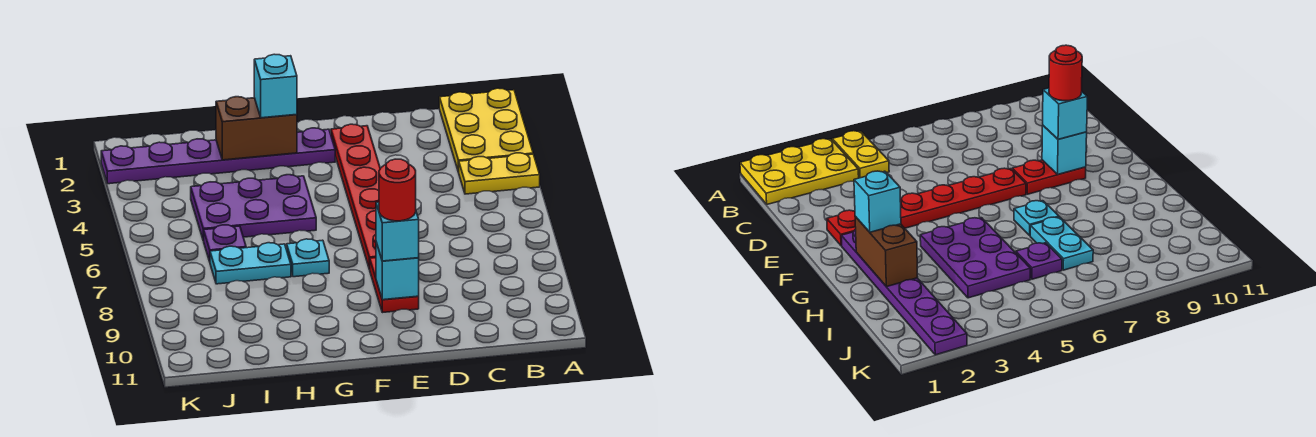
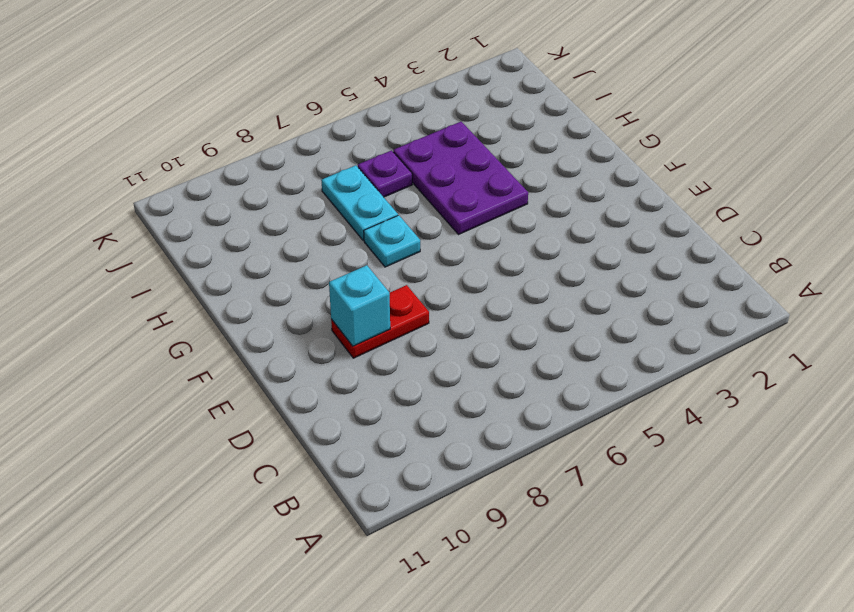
none -> yellow 2x3 plate [439,88,533,172]
none -> yellow 1x2 plate [459,153,540,194]
none -> red 1x6 plate [331,124,380,269]

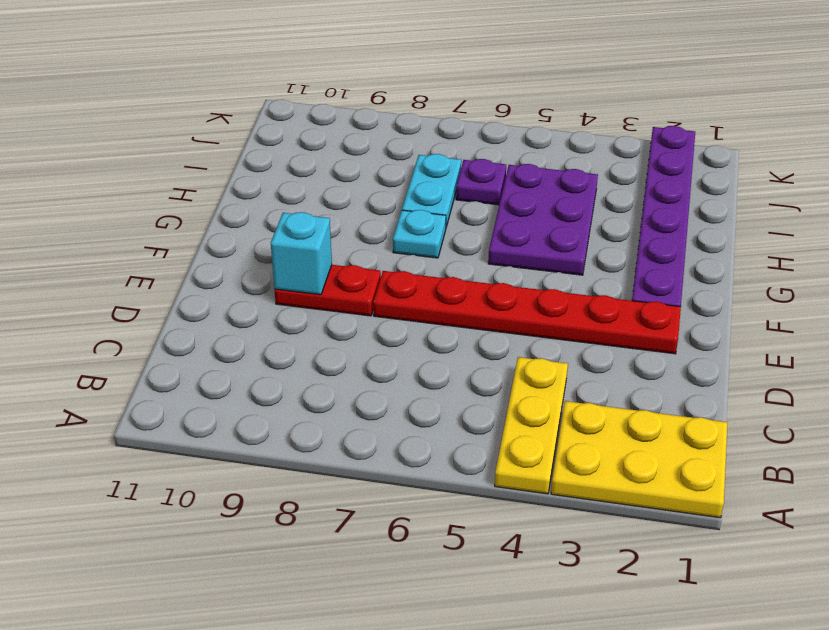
yellow 1x3 plate [495,357,568,494] -> yellow 1x2 plate [459,153,540,194]
none -> brown 1x2 brick [216,97,297,160]
none -> cyan 1x1 brick [376,202,419,261]
none -> cyan 1x1 brick [254,54,297,118]

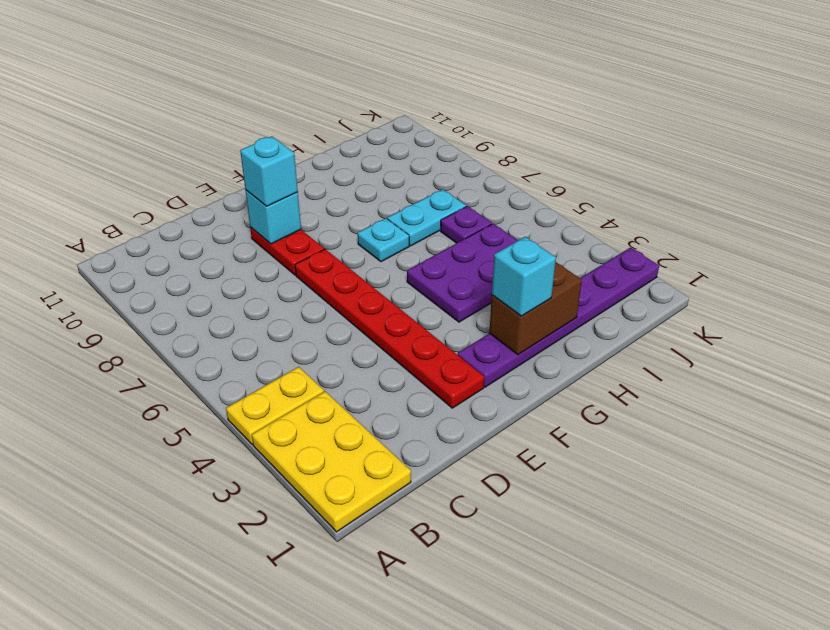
none -> red 1x1 round brick [379,159,416,221]

